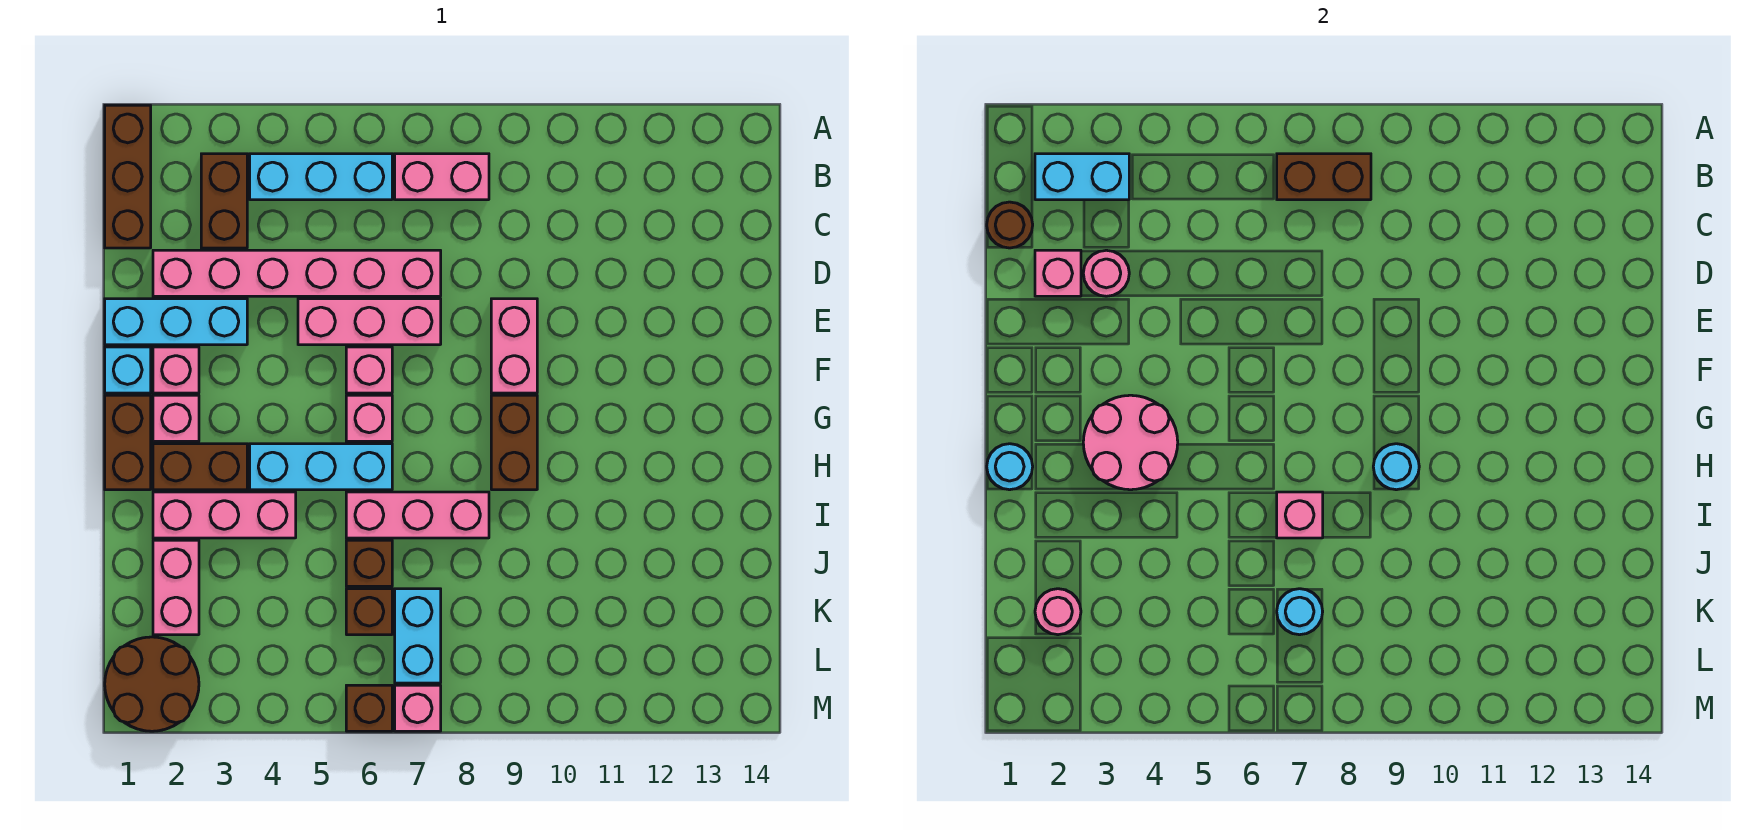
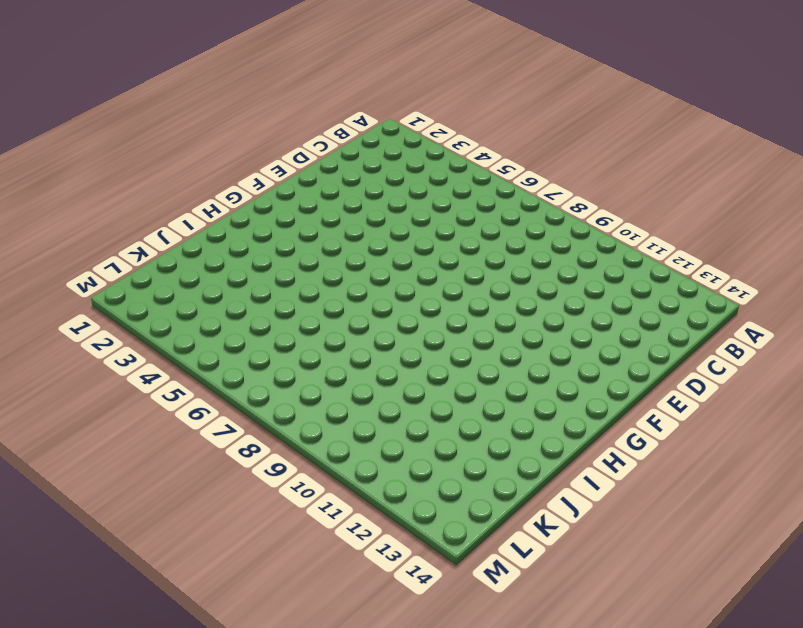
none -> brown 1x3 brick [105,105,151,248]
none -> brown 1x2 brick [201,154,247,248]
none -> cyan 1x3 brick [250,154,392,200]
none -> pink 1x2 brick [395,154,489,200]

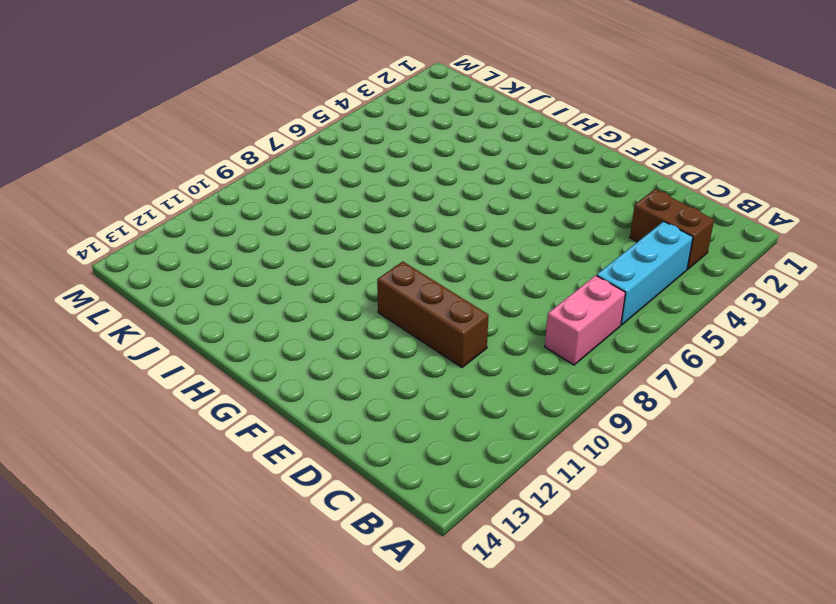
brown 1x3 brick [377,261,489,367] -> brown 1x3 brick moved to [105,105,151,248]
none -> pink 1x6 brick [153,250,441,296]
none -> cyan 1x3 brick [105,299,247,345]
none -> pink 1x3 brick [298,299,441,345]
none -> pink 1x2 brick [491,299,537,393]

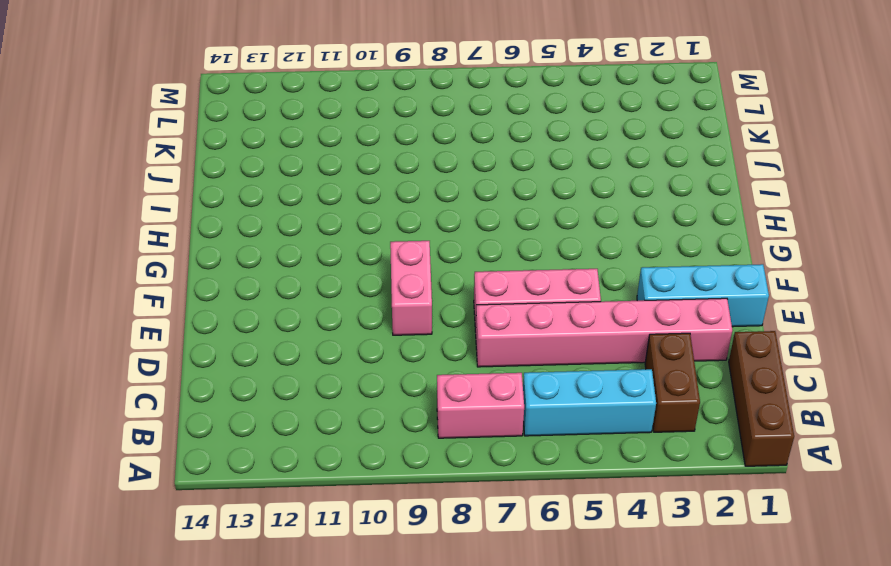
none -> cyan 1x1 brick [105,347,151,393]
none -> pink 1x1 brick [153,347,199,393]
none -> pink 1x1 brick [346,347,392,393]
none -> brown 1x2 brick [105,395,151,490]

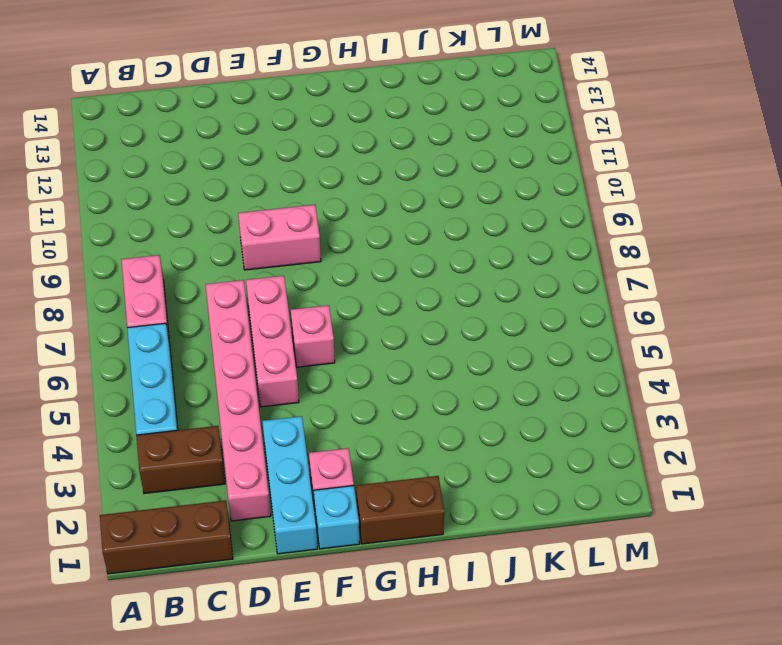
none -> pink 1x1 brick [153,395,199,441]
none -> pink 1x1 brick [346,395,392,441]
none -> brown 1x2 brick [491,395,537,490]
none -> brown 1x2 brick [153,444,247,490]

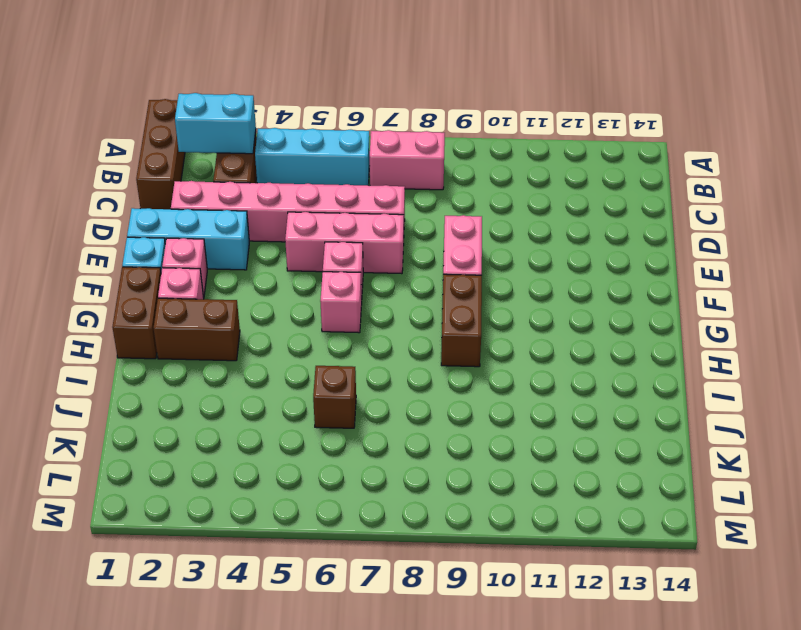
none -> cyan 1x3 brick [250,444,392,490]
none -> pink 1x3 brick [153,492,296,538]
none -> pink 1x3 brick [346,492,489,538]
none -> pink 1x2 brick [153,540,199,635]

